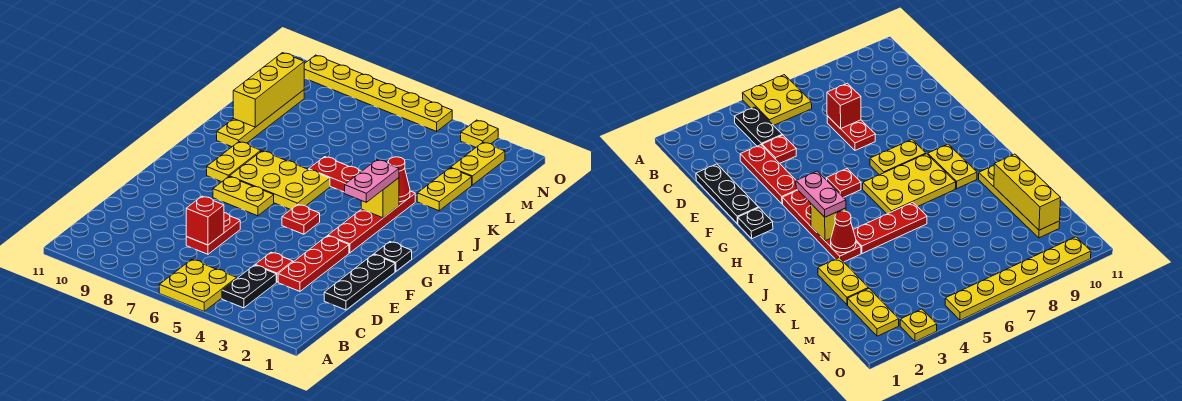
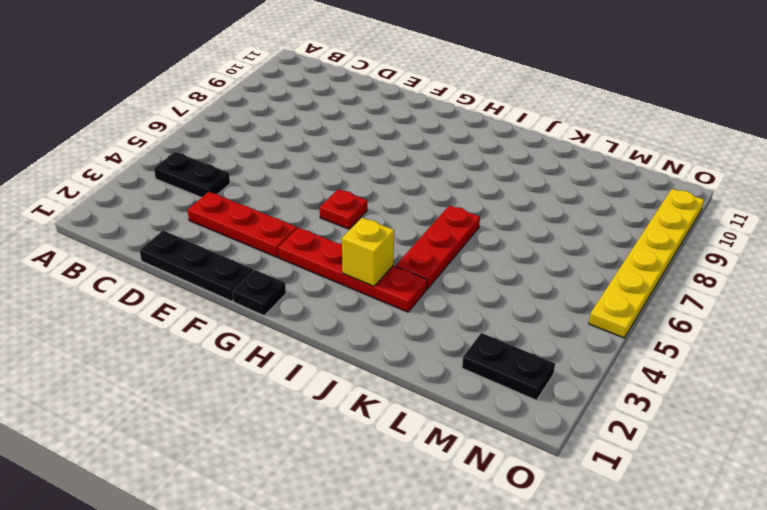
black 1x2 plate [462,333,555,400] -> yellow 1x2 plate [451,142,505,185]
none -> yellow 2x2 plate [159,260,237,311]
none -> red 1x1 plate [255,252,293,282]
none -> red 1x2 plate [186,213,240,254]

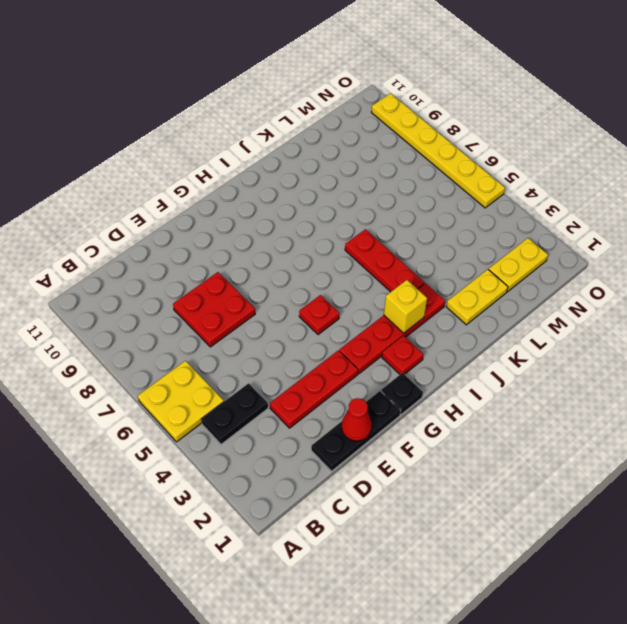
red 2x2 plate [173,272,255,347] -> red 1x2 plate [186,213,240,254]
red 1x1 cone [341,398,372,441] -> red 1x1 cone moved to [388,157,410,202]
red 1x1 plate [382,336,424,374] -> red 1x1 plate moved to [255,252,293,282]
none -> yellow 1x2 plate [213,177,274,216]
none -> yellow 2x3 plate [230,151,330,210]
none -> yellow 1x2 plate [207,142,261,182]

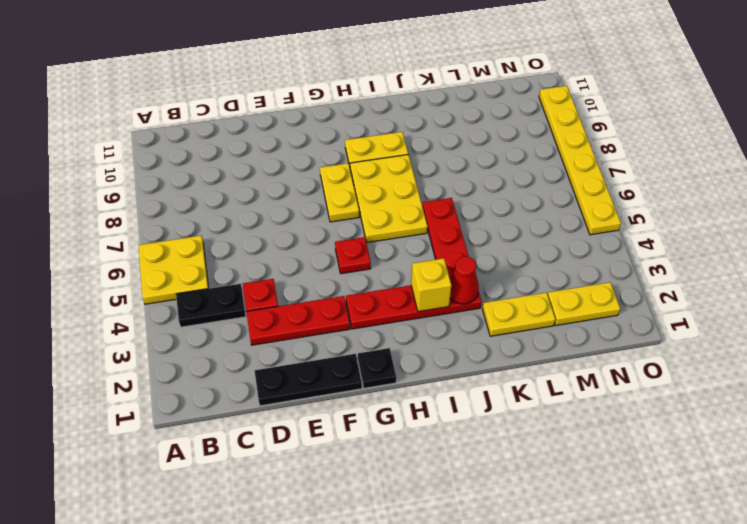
none -> red 1x2 plate [186,213,240,254]
none -> yellow 1x4 plate [217,90,304,147]
none -> yellow 1x1 plate [461,120,498,147]

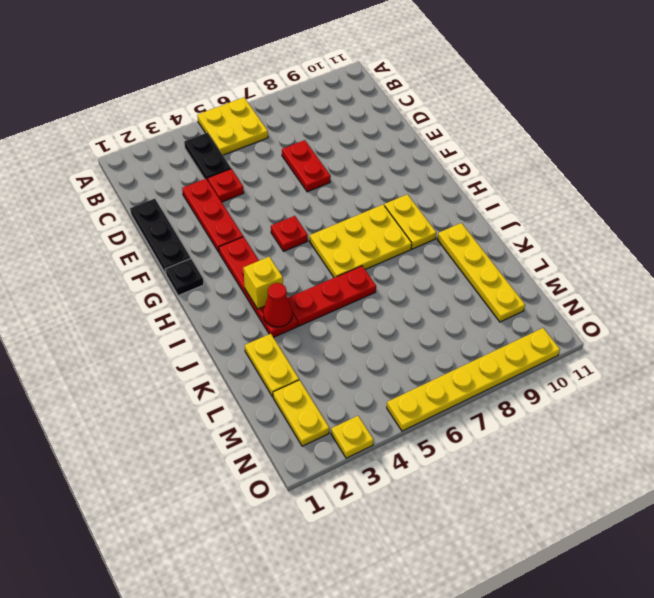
none -> yellow 1x2 plate [213,177,274,216]
none -> red 1x1 brick [186,196,224,245]
none -> yellow 1x3 brick [233,53,304,127]

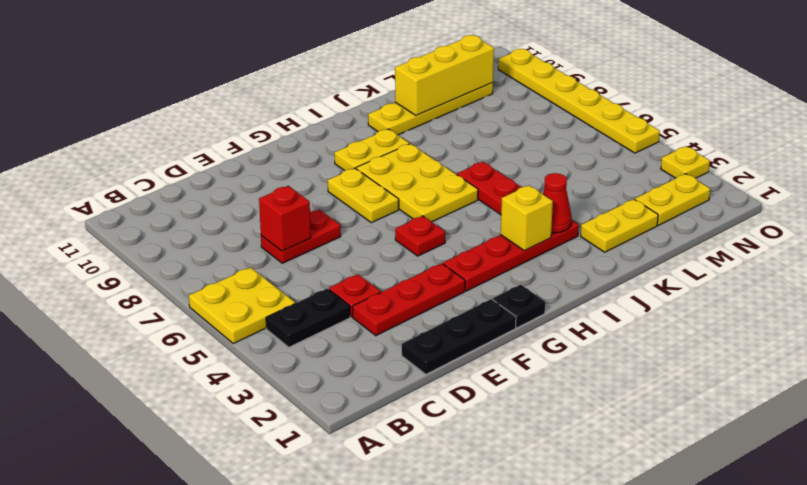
none -> pink 1x2 plate [345,160,399,202]

